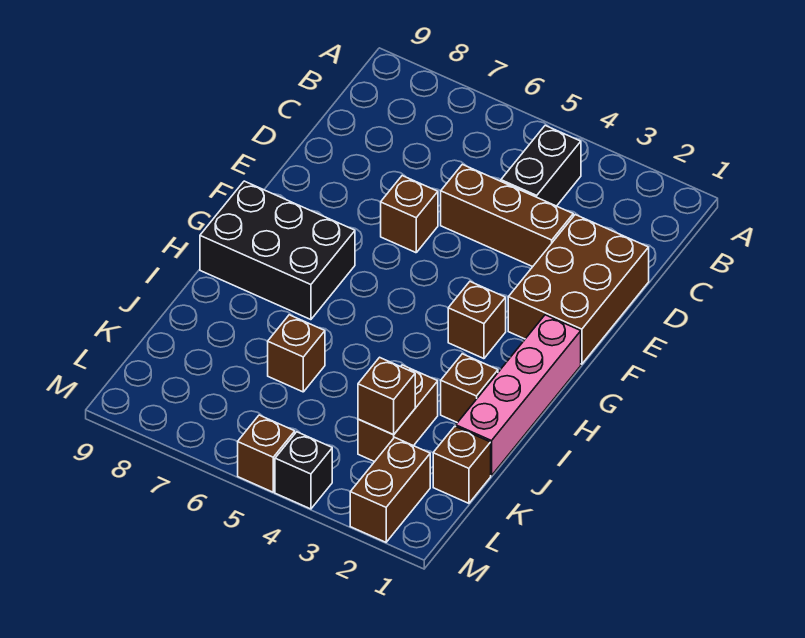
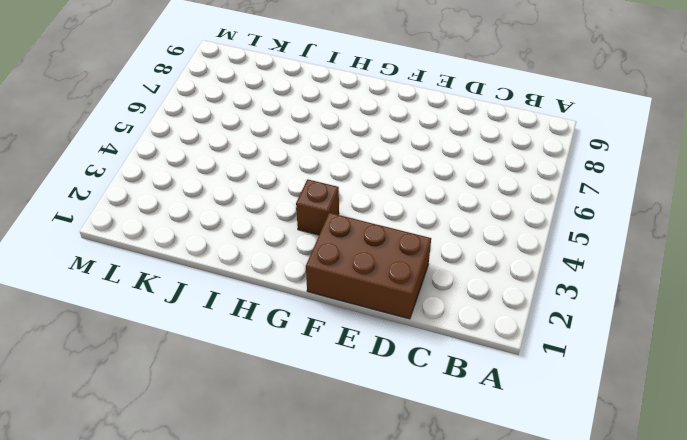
none -> black 1x2 brick [501,126,581,206]
none -> brown 1x3 brick [441,164,573,267]
none -> brown 1x1 brick [381,176,438,253]

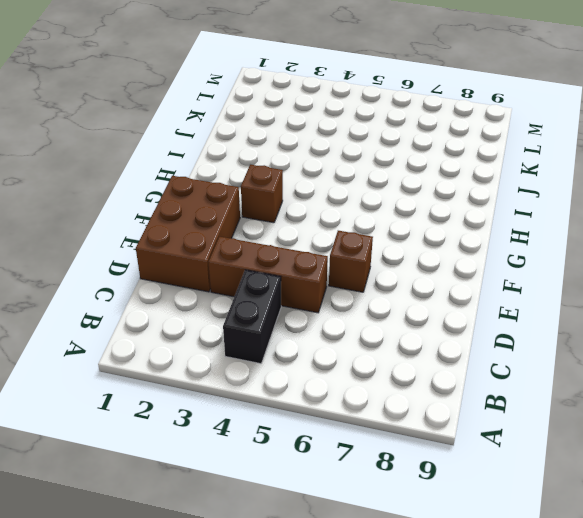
none -> pink 1x4 brick [456,315,581,476]
none -> black 2x3 brick [200,181,355,320]
none -> brown 1x1 brick [441,354,498,423]

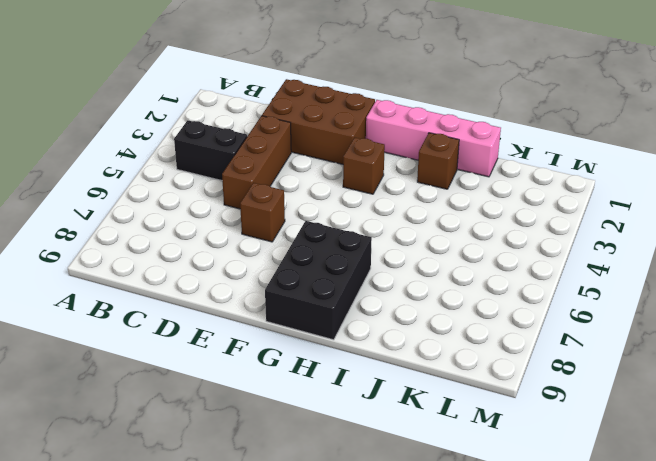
none -> brown 1x2 brick [358,365,438,462]
none -> brown 1x1 brick [268,315,325,392]
none -> brown 1x1 brick [433,426,491,503]

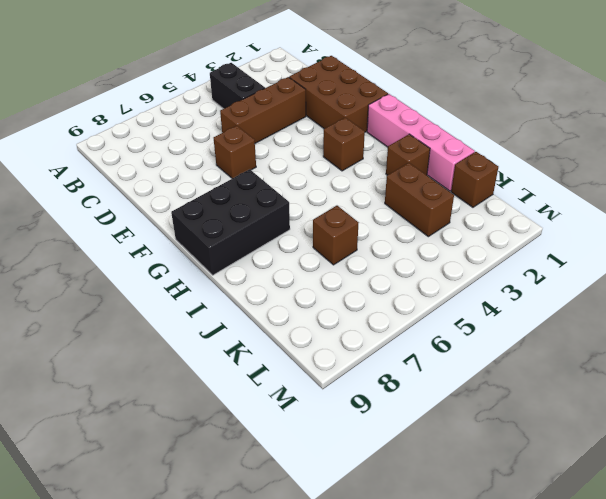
none -> brown 1x2 brick [350,437,430,542]
none -> black 1x1 brick [275,432,332,509]
none -> brown 1x1 brick [238,415,295,492]

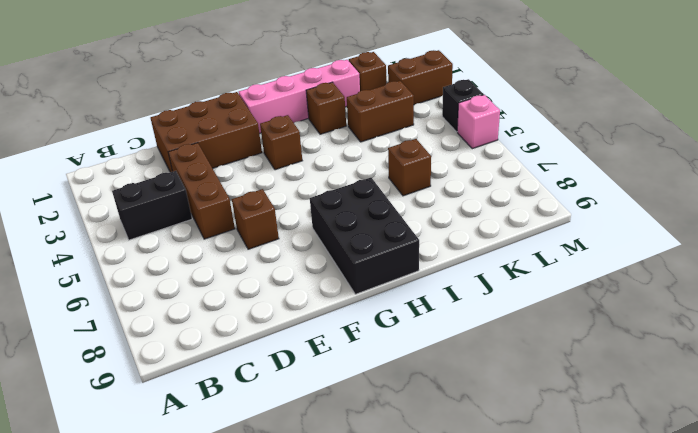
pink 1x1 brick [457,95,500,149] -> brown 1x1 brick [238,415,295,492]
none -> brown 1x1 brick [358,357,415,435]

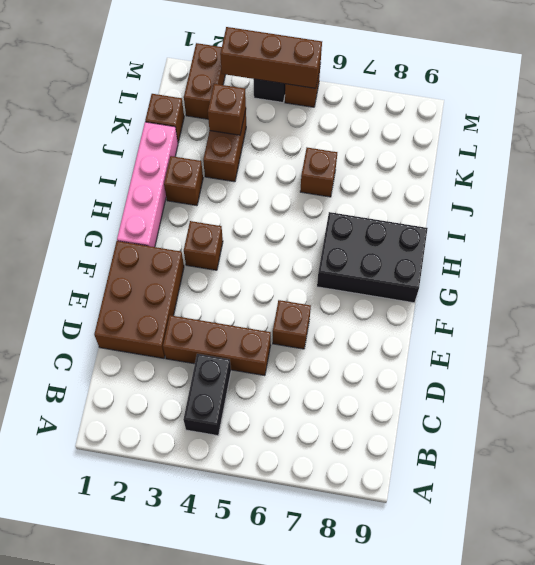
brown 1x3 brick [220,27,322,88] -> none

